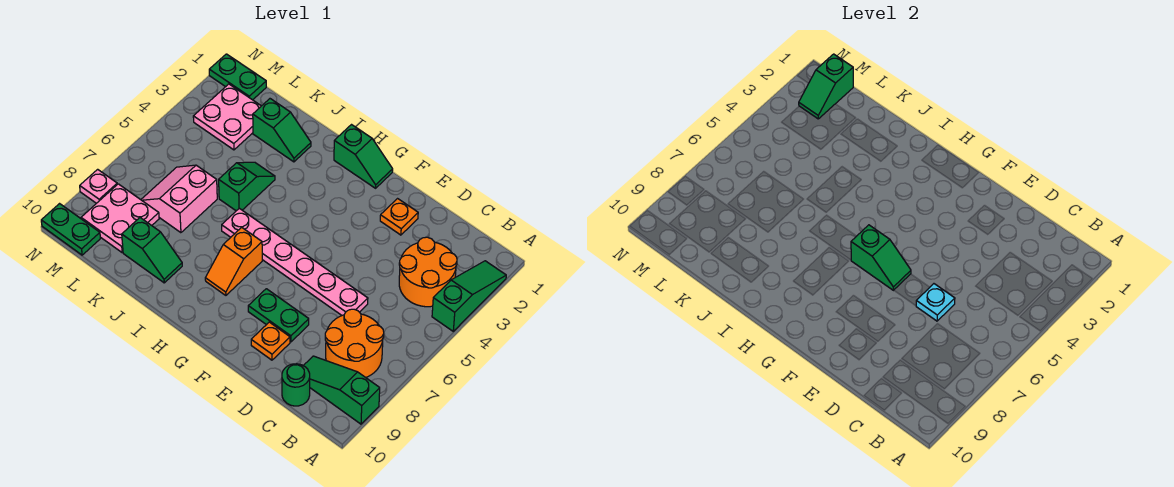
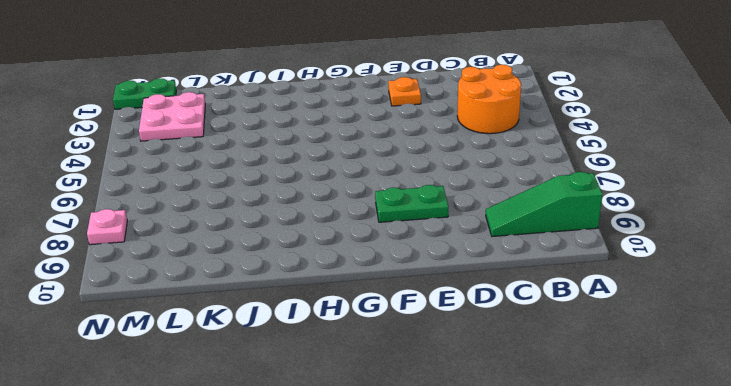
none -> green 1x3 slope [432,261,506,331]
none -> orange 2x2 round brick [325,309,384,377]
none -> green 1x1 round brick [282,364,310,406]

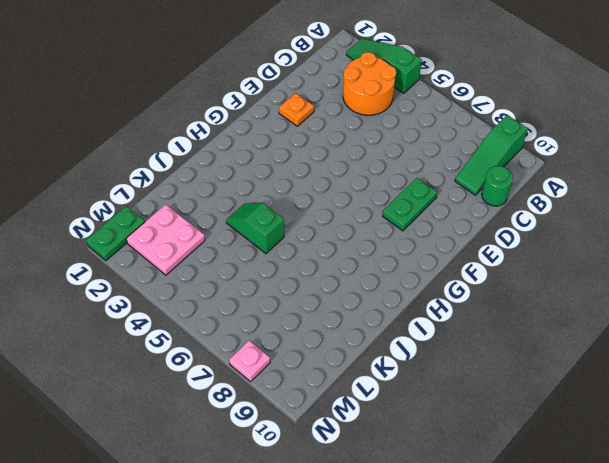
none -> orange 2x2 round brick [325,309,384,377]
none -> pink 1x6 plate [222,208,368,315]
none -> orange 1x1 plate [251,322,290,360]

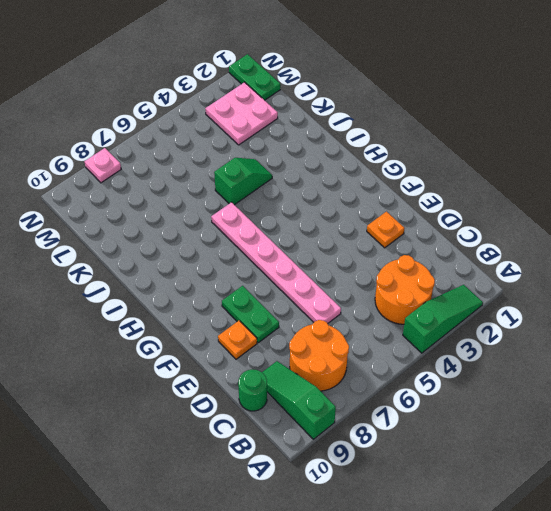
none -> green 1x2 slope [334,125,393,188]
none -> orange 1x2 slope [205,227,262,295]
none -> green 1x2 slope [253,99,311,162]

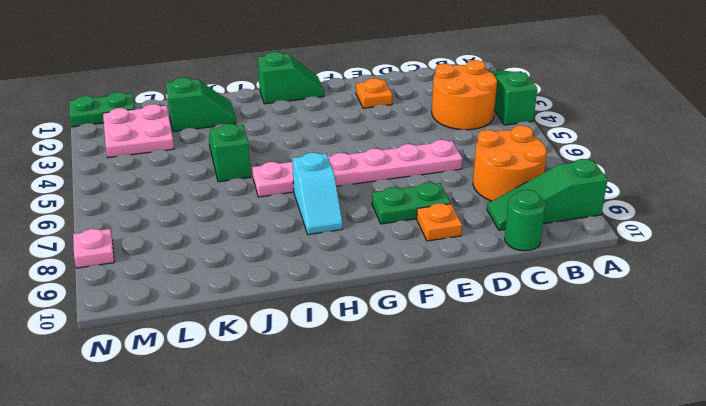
cyan 1x2 slope [292,153,343,235] -> orange 1x2 slope [205,227,262,295]
none -> green 1x2 slope [122,218,182,283]
none -> pink 2x2 slope [141,165,217,233]
none -> pink 2x2 plate [81,184,159,252]

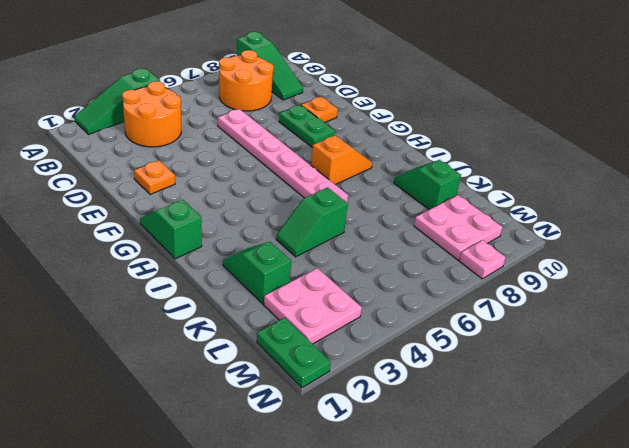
none -> green 1x1 round brick [282,364,310,406]
none -> pink 2x2 slope [141,165,217,233]
none -> green 1x2 plate [41,204,100,255]

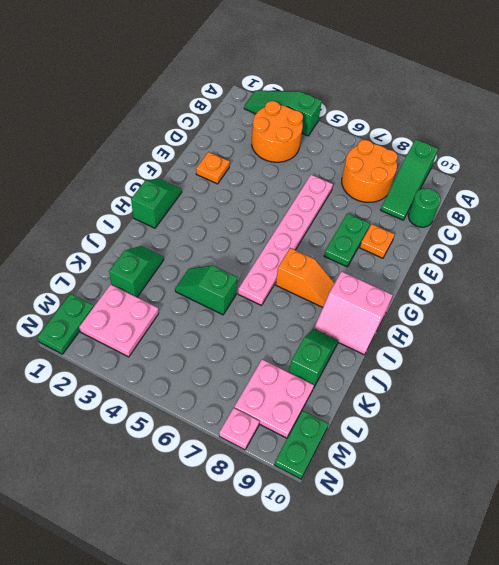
pink 2x2 slope [314,272,393,355] -> pink 2x2 slope moved to [141,165,217,233]
none -> cyan 1x1 plate [916,284,955,321]
none -> green 1x2 slope [851,225,911,290]
none -> green 1x2 slope [799,54,853,119]

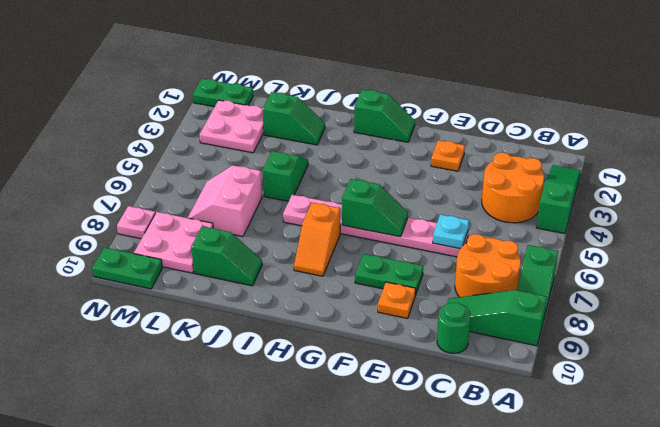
green 1x2 slope [517,245,558,317] -> green 1x2 slope moved to [799,54,853,119]

